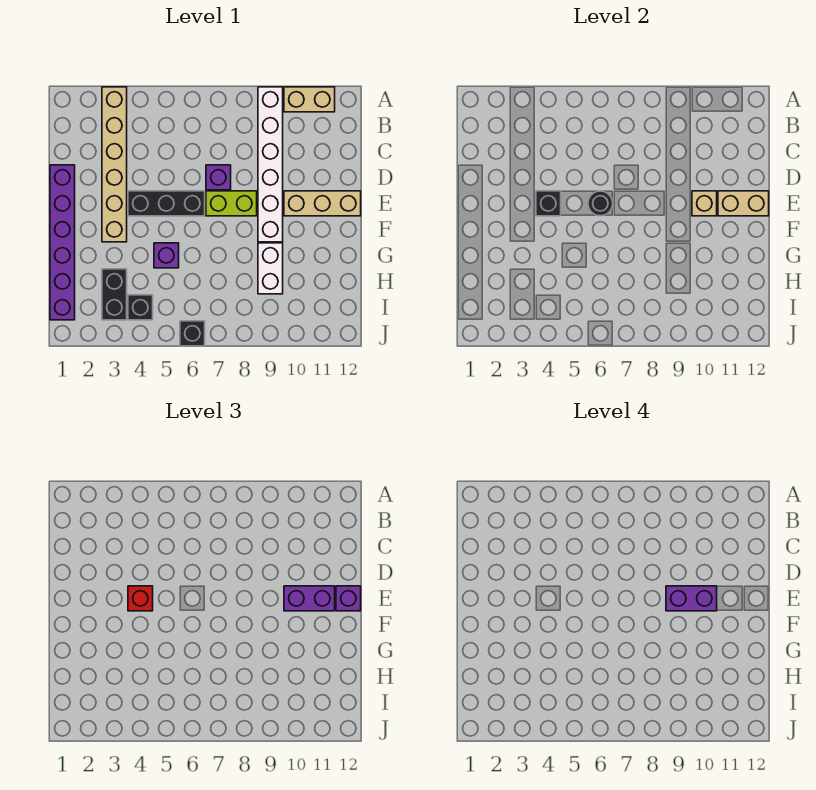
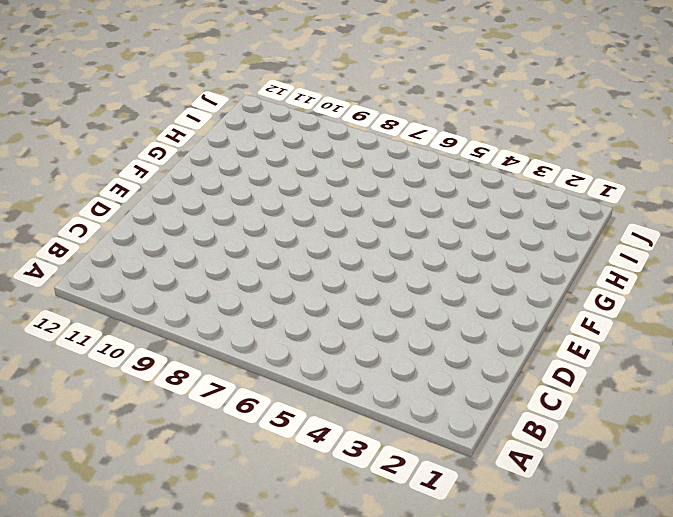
none -> tan 1x6 brick [102,87,127,242]
none -> white 1x6 brick [258,87,283,242]
none -> tan 1x2 brick [284,87,335,112]

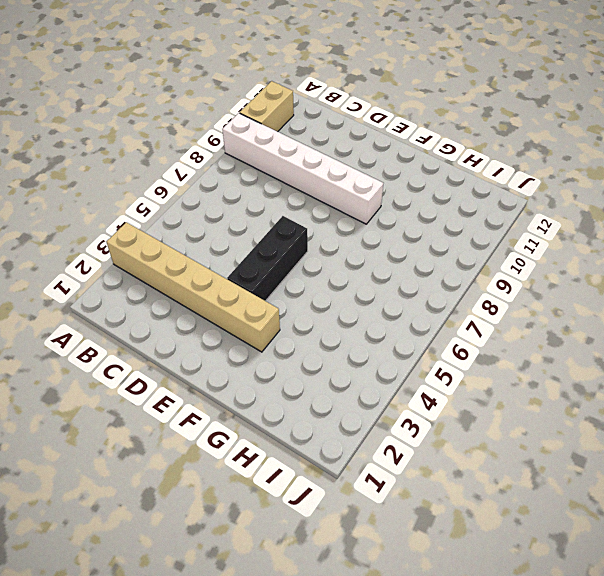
none -> purple 1x6 brick [50,165,75,320]
none -> purple 1x1 brick [206,165,231,190]
none -> lime 1x2 brick [206,191,257,216]

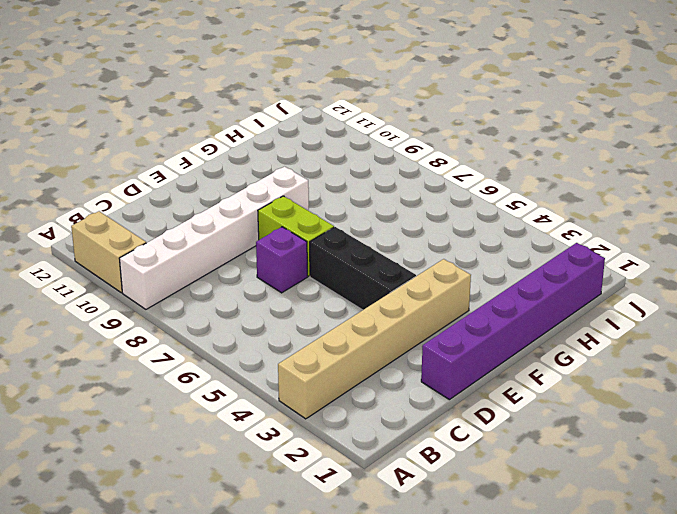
none -> tan 1x3 brick [284,191,361,216]
none -> purple 1x1 brick [154,243,179,268]
none -> white 1x2 brick [258,243,283,294]

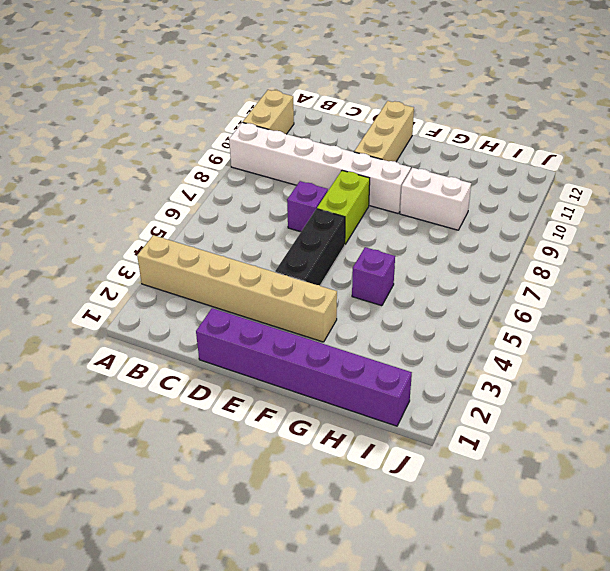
none -> black 1x2 brick [102,269,127,320]
none -> black 1x1 brick [128,295,153,320]
none -> black 1x1 brick [180,321,205,346]

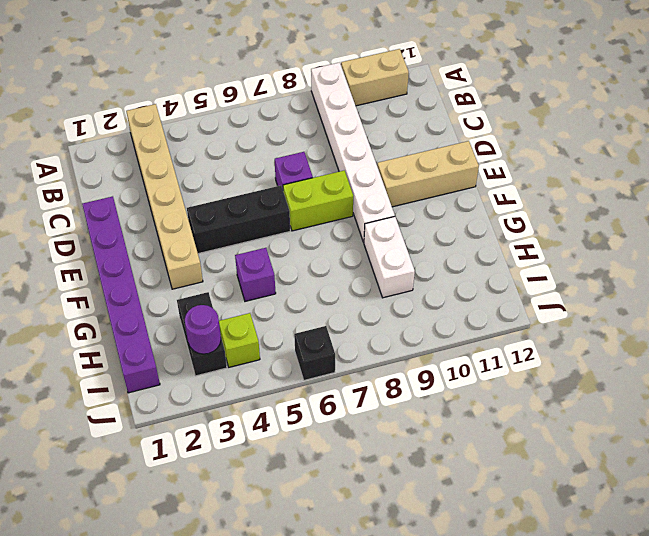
purple 1x1 round brick [185,305,221,354] -> none
lime 1x1 brick [219,313,260,367] -> black 1x1 brick [128,295,153,320]
none -> black 1x1 brick [536,191,561,216]
none -> black 1x1 round brick [588,191,613,216]
none -> tan 1x1 brick [692,191,717,216]

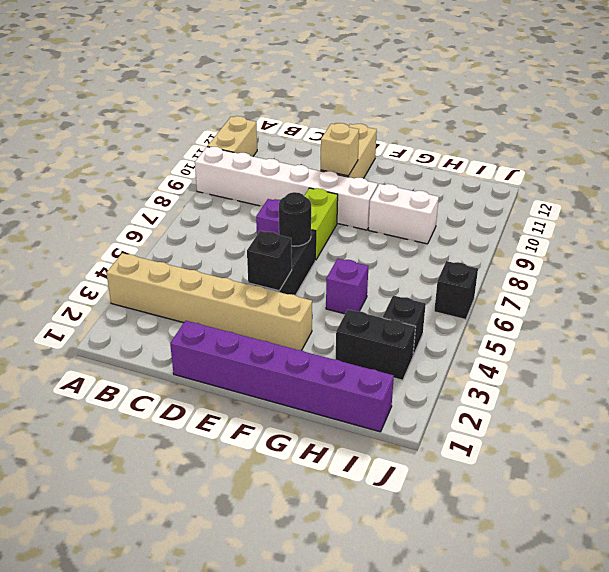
none -> tan 1x2 brick [718,191,769,216]
none -> red 1x1 brick [128,586,153,611]
none -> purple 1x2 brick [284,586,335,611]

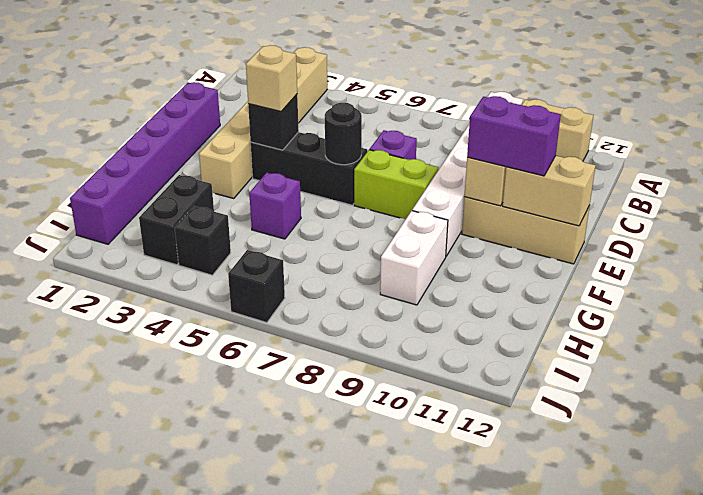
tan 1x1 brick [246,45,297,112] -> red 1x1 brick [128,586,153,611]
none -> purple 1x1 brick [336,586,361,611]
none -> purple 1x2 brick [666,586,717,611]

